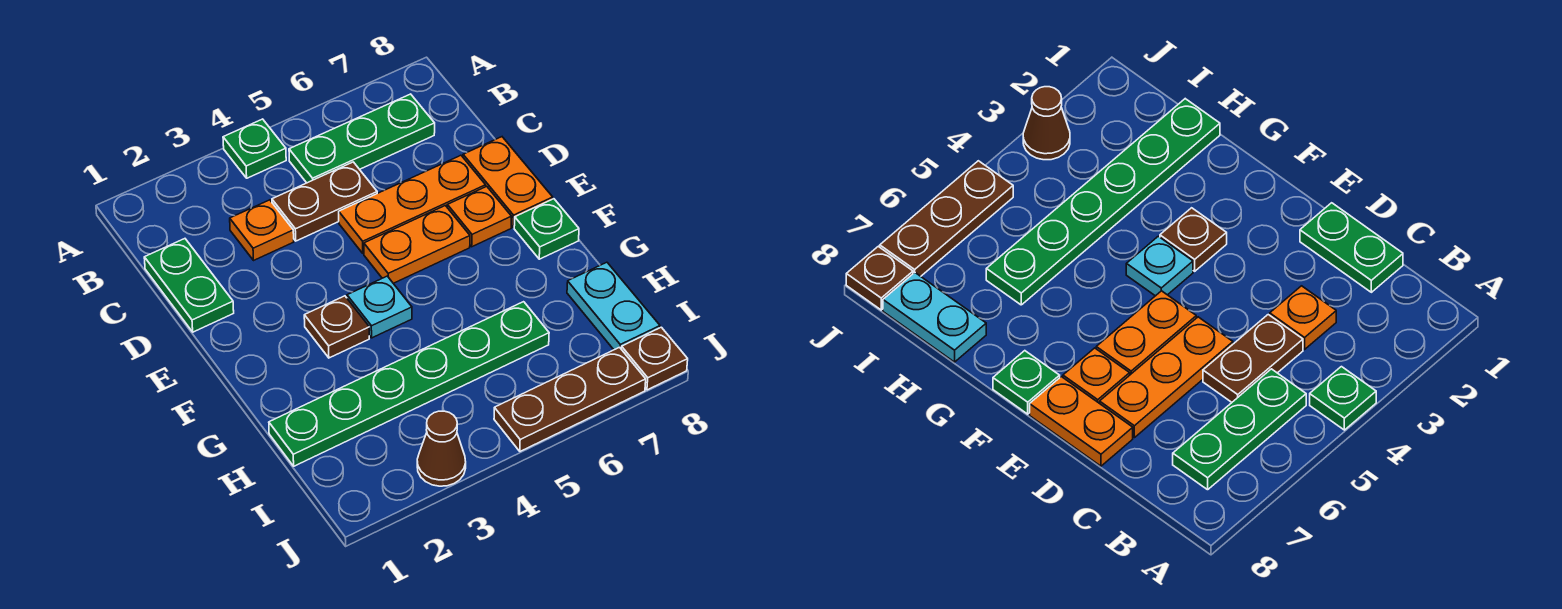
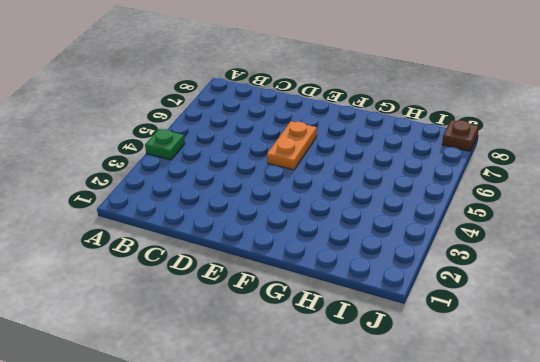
none -> green 1x3 plate [289,94,435,183]
none -> green 1x2 plate [144,239,234,332]
none -> orange 1x1 plate [230,200,294,260]

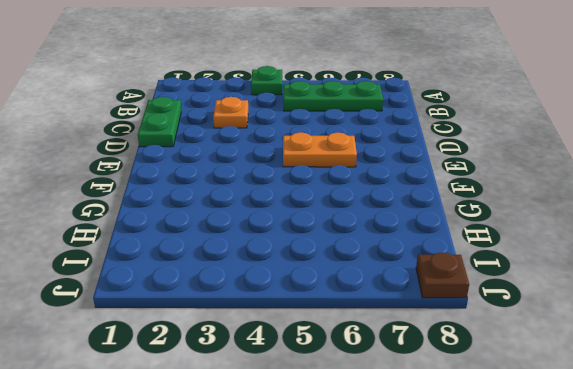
none -> brown 1x2 plate [272,162,377,241]
none -> orange 1x3 plate [339,155,486,253]
none -> orange 1x2 plate [463,137,553,227]

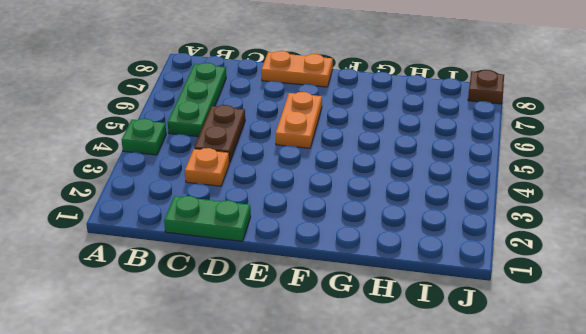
none -> orange 1x3 plate [339,155,486,253]
none -> orange 1x1 plate [447,186,512,247]
none -> brown 1x1 plate [304,296,369,358]

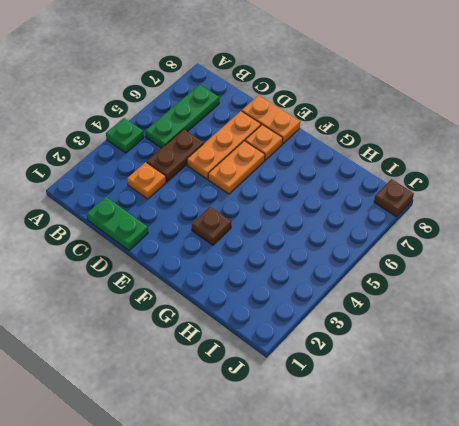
none -> cyan 1x1 plate [347,276,412,338]
none -> green 1x1 plate [514,199,579,259]
none -> green 1x6 plate [269,302,549,466]

